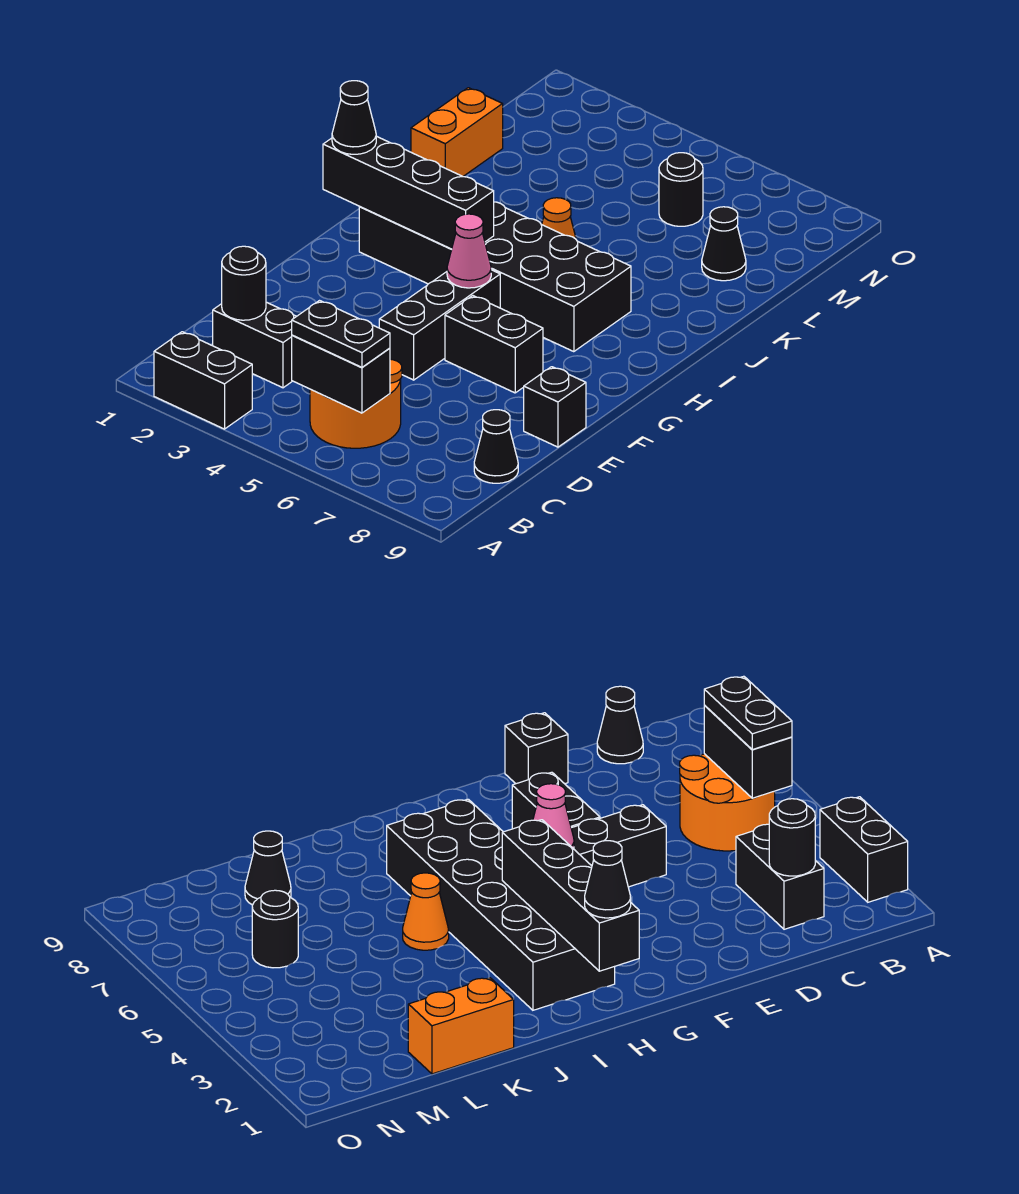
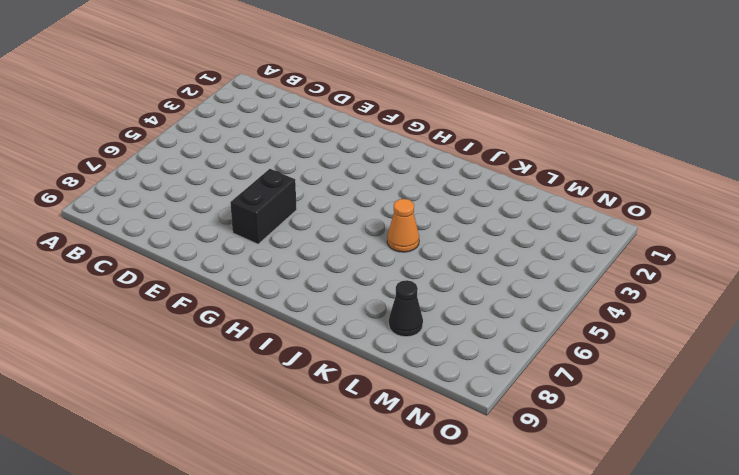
none -> black 1x2 brick [154,332,252,429]
none -> orange 2x2 round brick [310,359,402,448]
none -> black 1x2 brick [213,302,296,388]

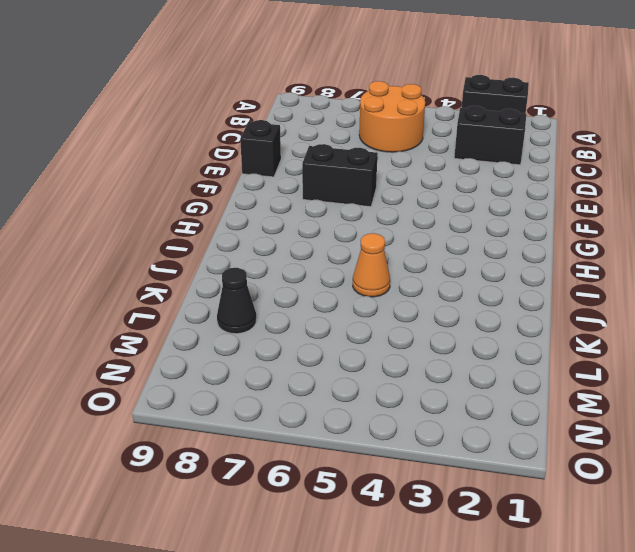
none -> black 1x1 cone [474,410,518,483]
none -> black 1x3 brick [379,270,500,380]
none -> black 2x6 brick [359,202,631,352]

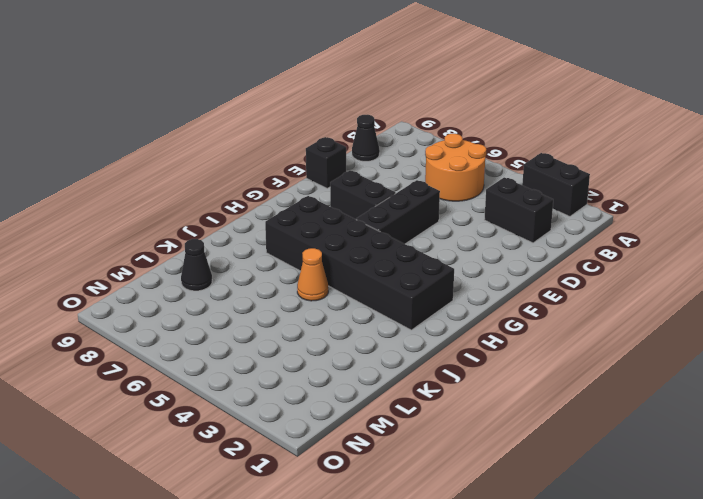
none -> orange 1x2 brick [411,88,503,177]
none -> black 1x1 round brick [659,153,703,226]
none -> black 1x2 brick [292,335,390,413]

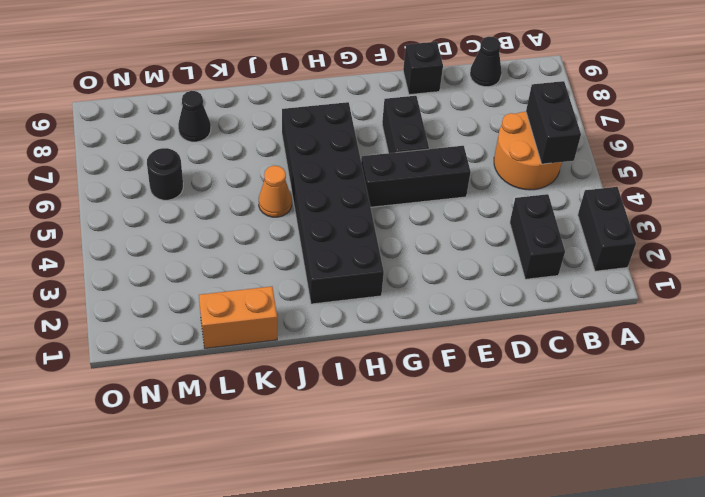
none -> black 1x1 round brick [222,246,266,320]
none -> pink 1x1 cone [447,214,491,288]
none -> black 1x4 brick [323,136,494,249]

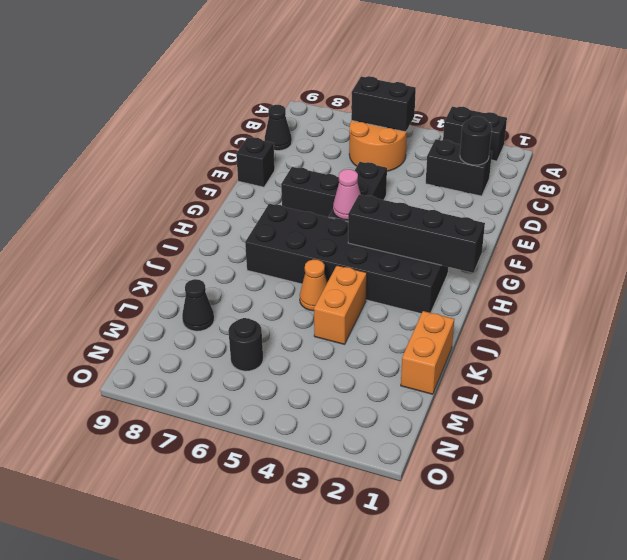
orange 1x2 brick [314,265,367,344] -> none
none -> black 1x2 plate [292,301,390,367]
none -> black 1x1 cone [332,81,376,154]

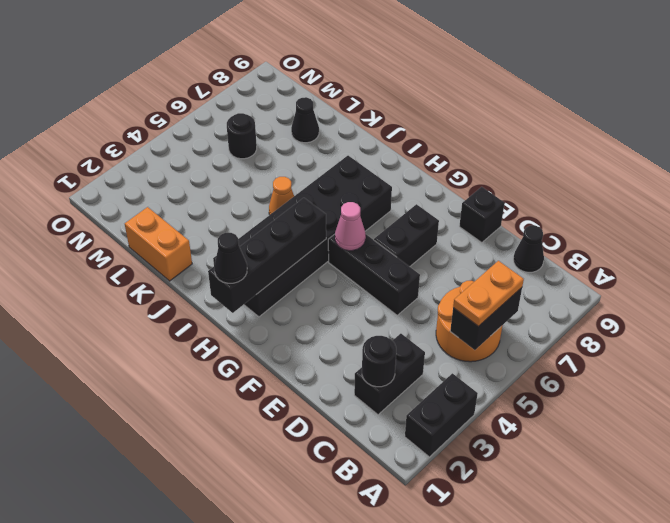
orange 1x2 plate [453,261,524,326] -> black 1x2 plate [292,301,390,367]

